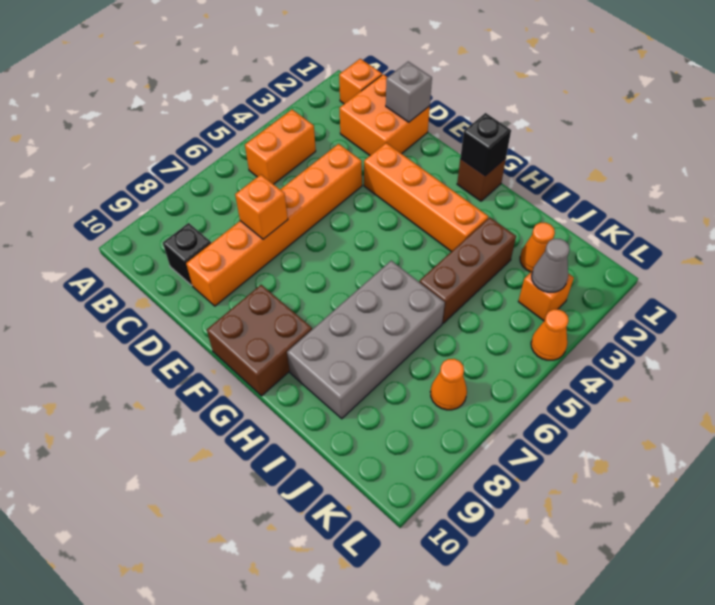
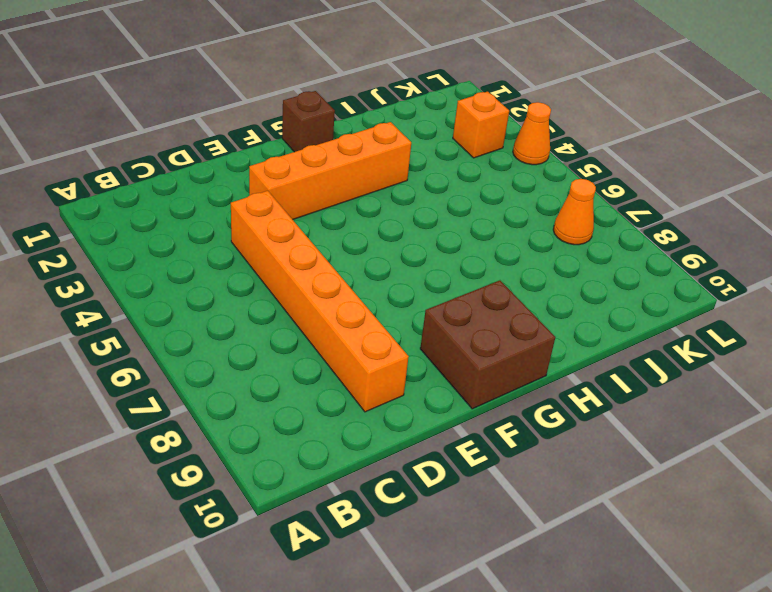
none -> orange 1x1 brick [339,59,382,104]
none -> orange 1x2 brick [245,110,316,184]
none -> orange 2x2 brick [339,74,430,155]

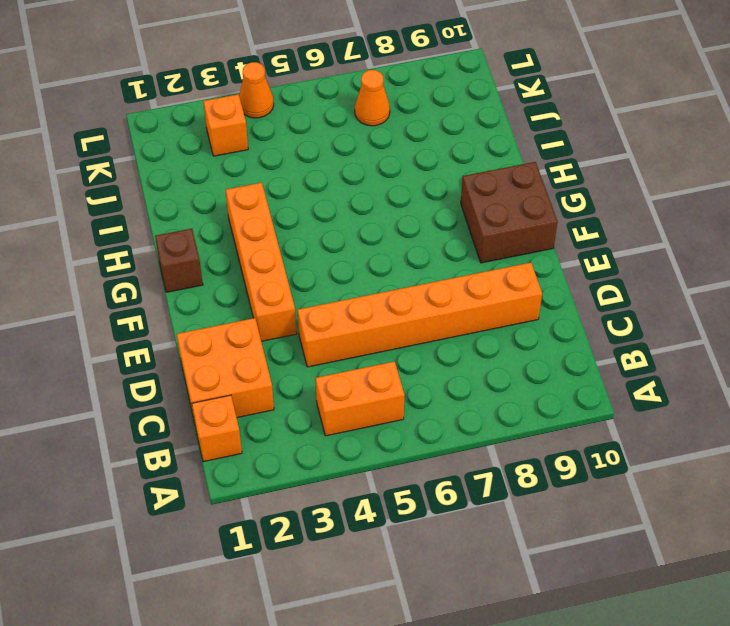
none -> black 1x1 brick [163,223,211,285]
none -> grey 2x4 brick [287,261,445,419]
none -> brown 1x3 brick [419,217,516,323]

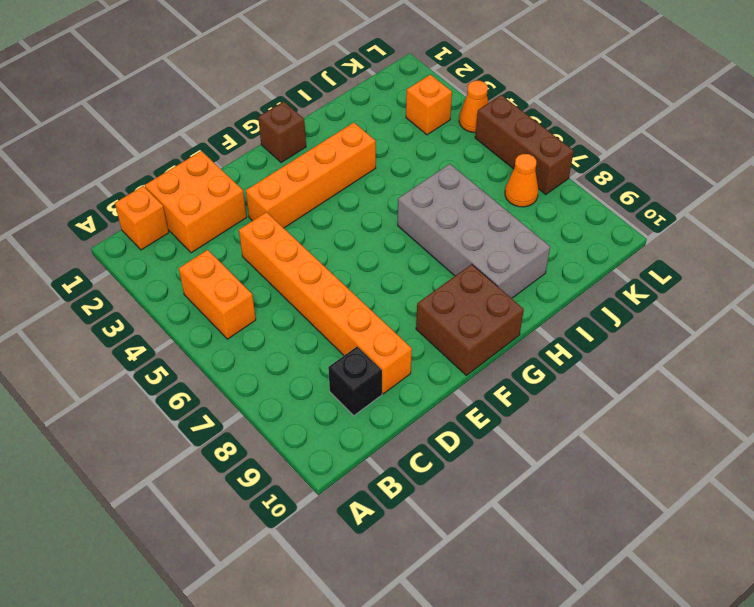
brown 1x3 brick [475,95,574,194] -> brown 1x3 brick moved to [419,217,516,323]
none -> orange 1x1 cone [520,223,555,272]
none -> grey 1x1 brick [386,62,432,122]
none -> orange 1x1 brick [235,175,288,239]

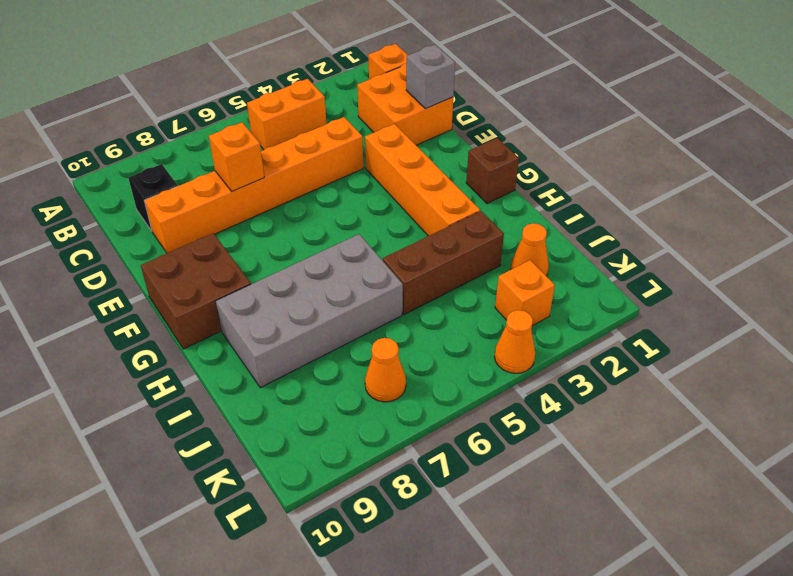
none -> black 1x1 brick [460,113,511,176]
none -> grey 1x1 cone [532,239,570,292]

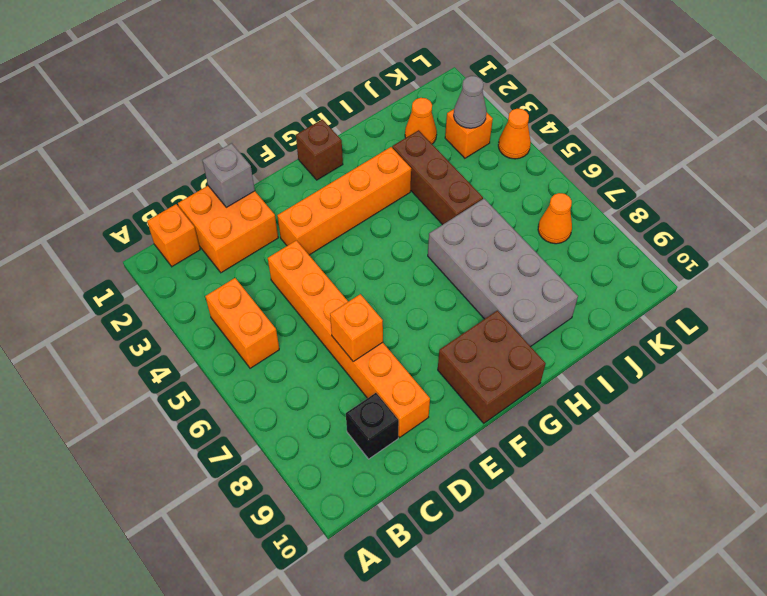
none -> black 1x1 brick [460,113,511,176]

